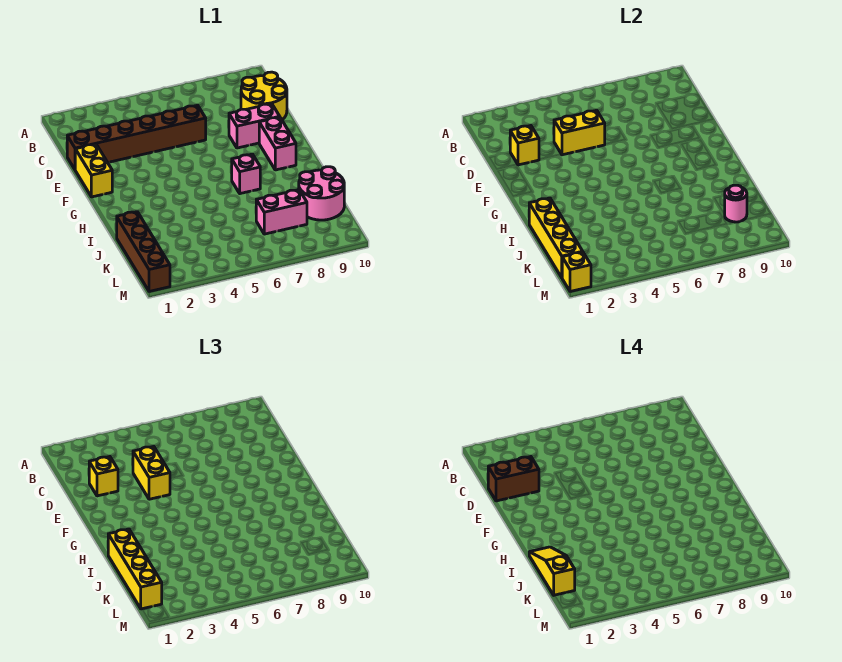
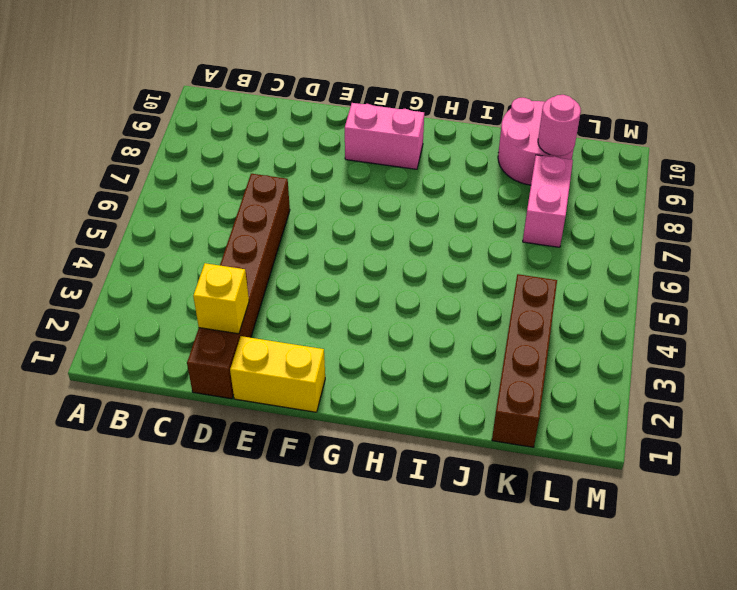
brown 1x4 brick [492,274,557,447] -> brown 1x4 brick turned to [117,212,170,291]
none -> yellow 2x2 round brick [241,72,287,120]
none -> pink 1x2 brick [229,104,280,148]
none -> pink 1x1 brick [232,154,260,194]

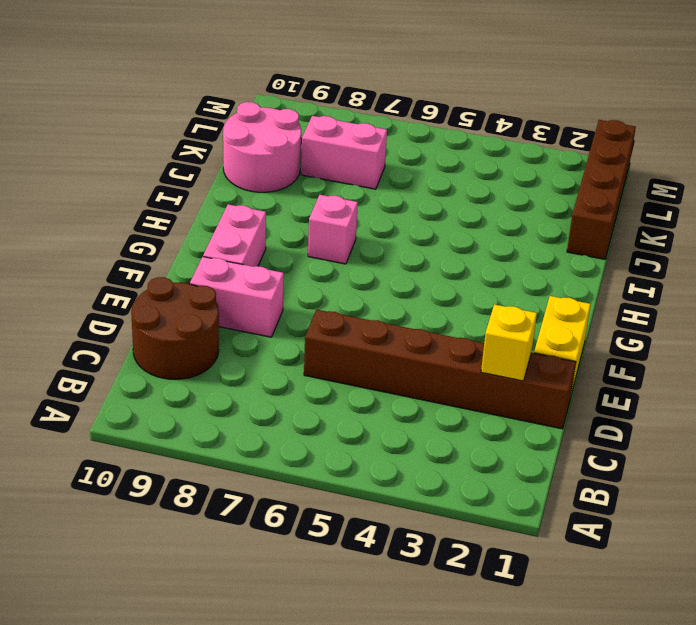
brown 2x2 round brick [131,277,219,379] -> yellow 2x2 round brick [241,72,287,120]
none -> yellow 1x2 brick [554,110,605,155]
none -> yellow 1x4 brick [529,198,583,277]
none -> pink 1x1 round brick [724,185,747,222]

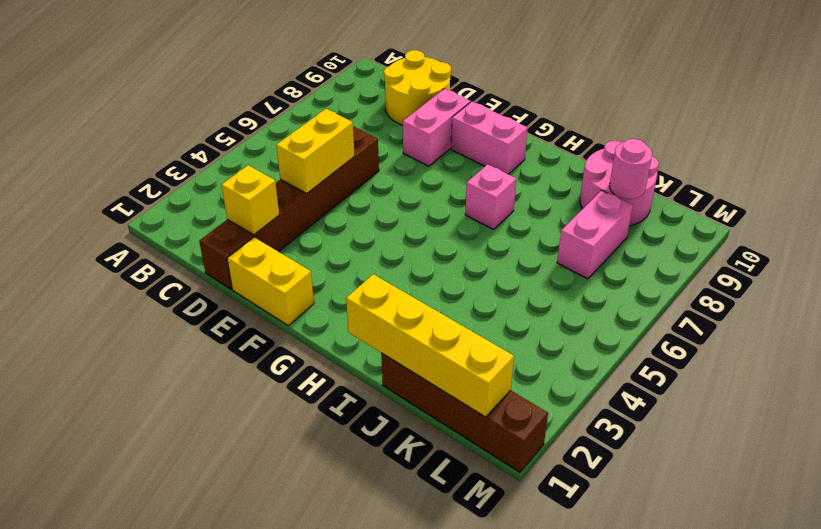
none -> yellow 1x1 brick [562,252,591,291]
none -> yellow 1x1 brick [89,457,118,496]
none -> yellow 1x2 brick [133,446,170,499]

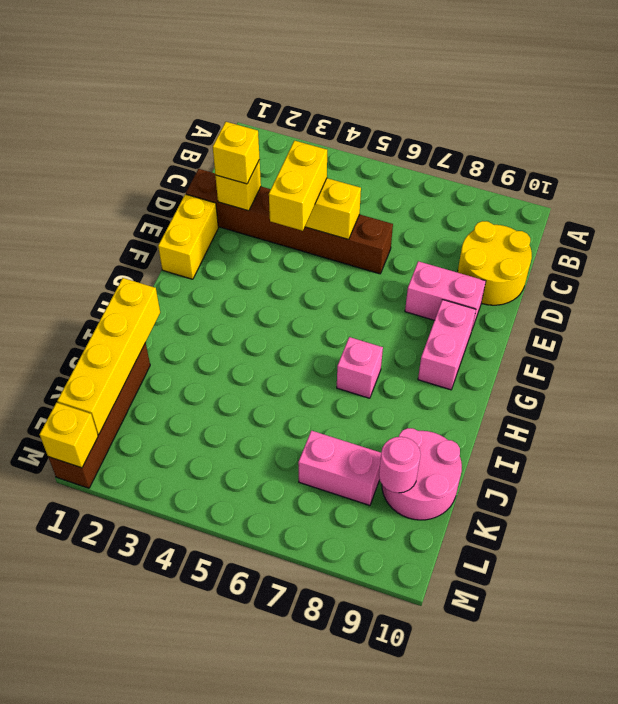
none -> yellow 1x4 brick [108,529,162,609]
none -> brown 1x2 brick [488,457,539,501]
none -> yellow 1x3 slope [529,547,575,595]

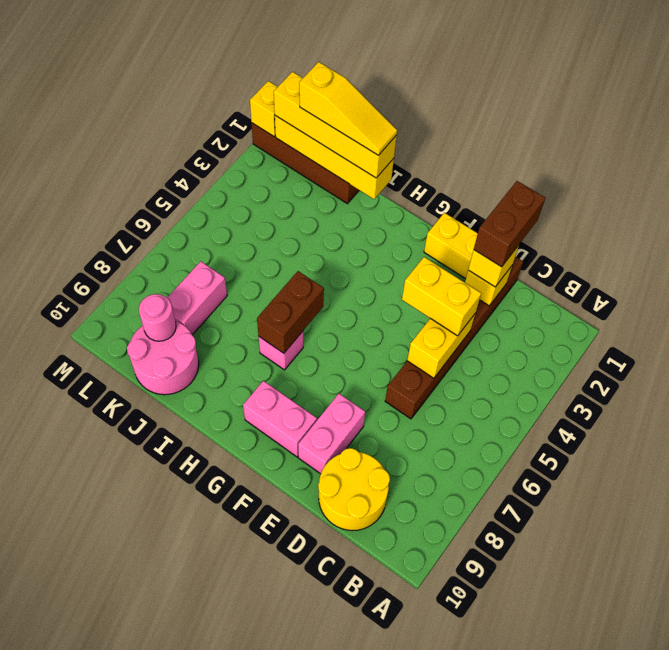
brown 1x2 brick [257,271,324,353] -> none

